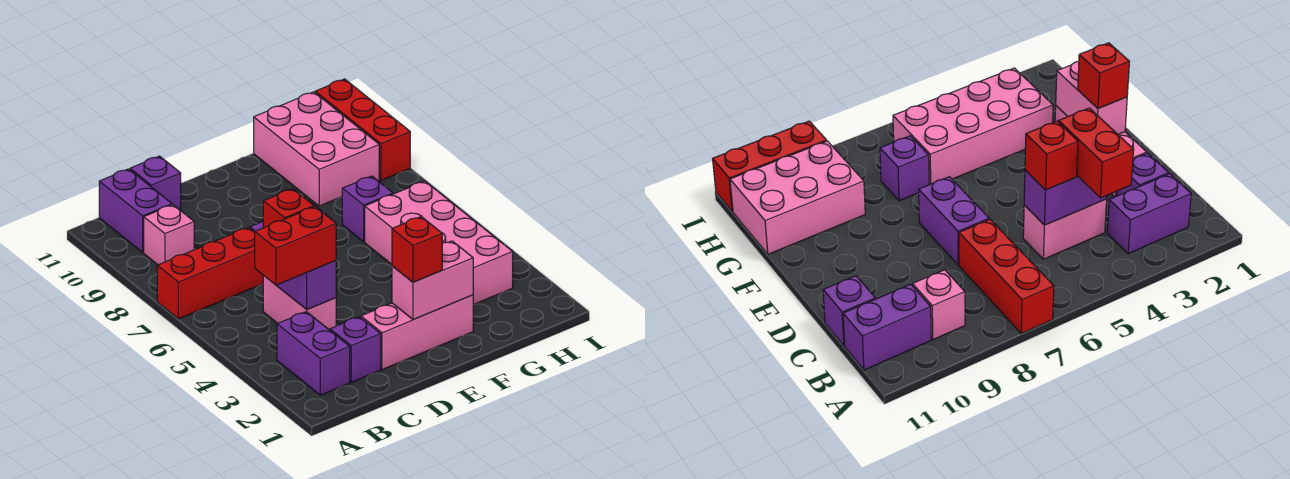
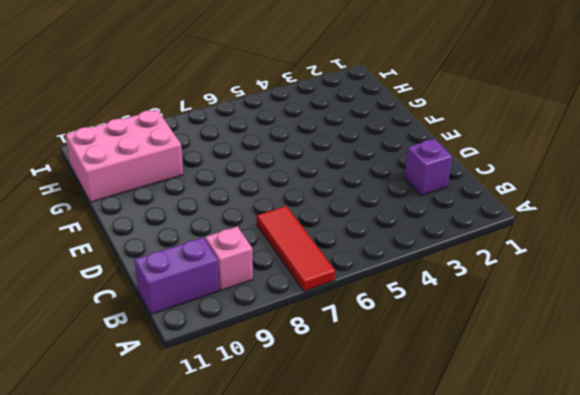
red 1x3 tile [257,206,335,291] -> red 1x3 brick [157,227,263,319]
none -> purple 1x2 brick [277,312,350,395]
none -> pink 1x2 brick [263,275,336,330]
none -> purple 1x1 brick [130,156,181,210]

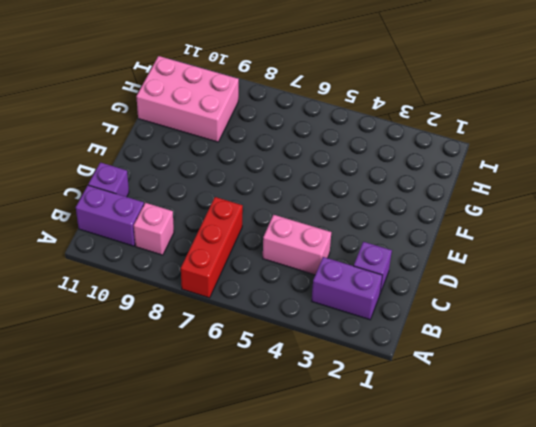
none -> pink 1x3 brick [361,295,473,370]
none -> purple 1x2 brick [919,177,989,265]
none -> pink 2x4 brick [365,181,513,305]

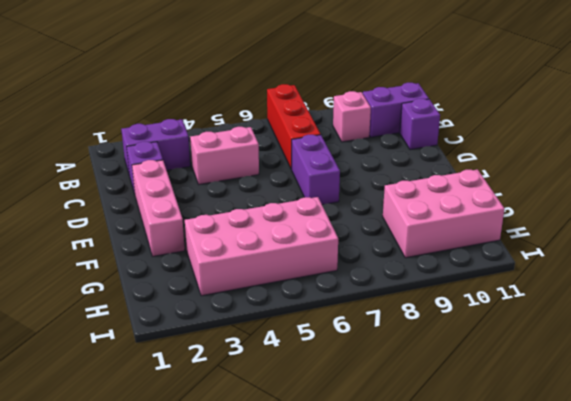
none -> purple 1x1 brick [342,176,393,242]
none -> red 1x3 brick [315,79,410,180]
none -> purple 1x2 brick [276,261,336,310]

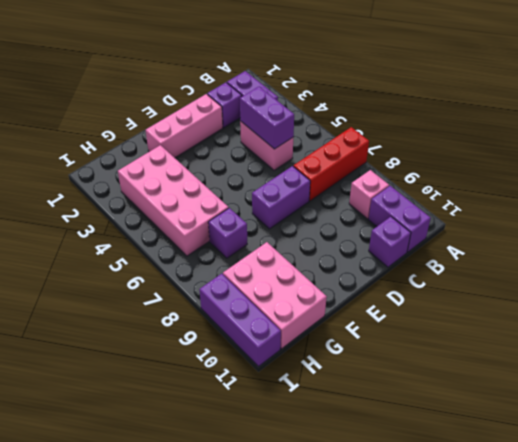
purple 1x3 brick [199,274,281,366] -> red 1x3 brick [315,79,410,180]
none -> pink 1x2 brick [392,241,473,319]
none -> red 1x2 brick [255,207,336,285]
none -> red 1x1 brick [263,189,314,228]

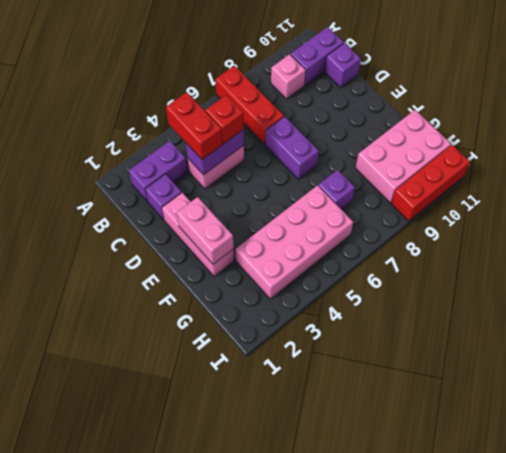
none -> red 1x1 brick [392,217,442,282]

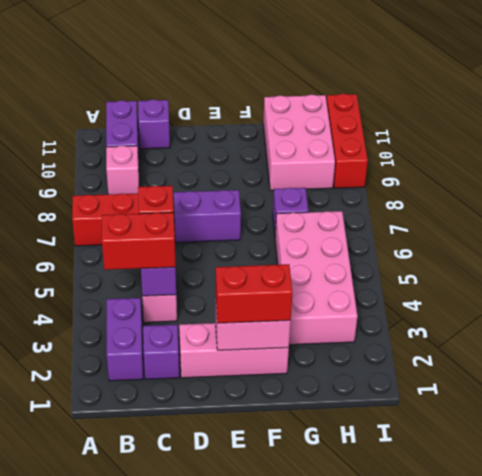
red 1x2 brick [216,264,292,323] -> red 1x1 brick [392,217,442,282]

